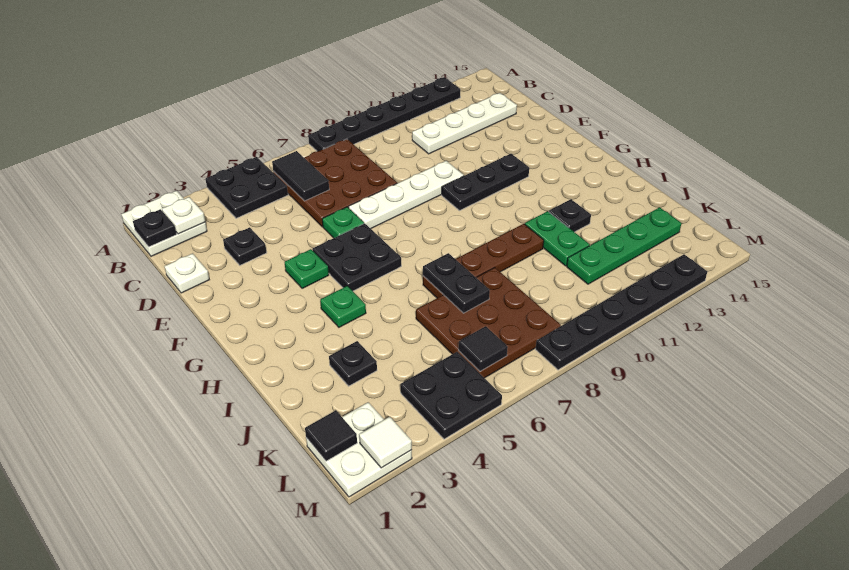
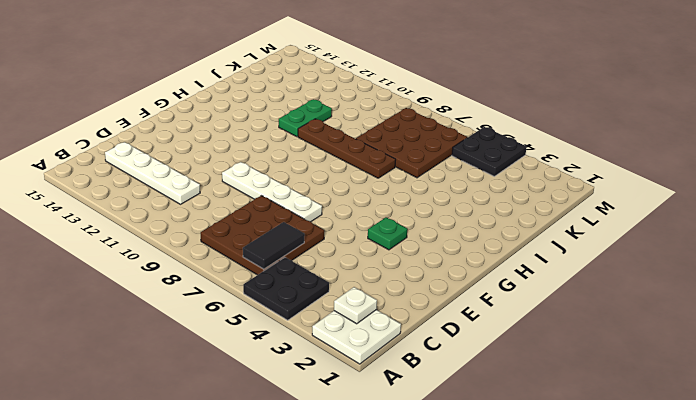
none -> black 1x6 plate [308,77,460,151]
none -> white 1x1 plate [165,253,209,293]
none -> black 1x1 plate [223,227,267,265]

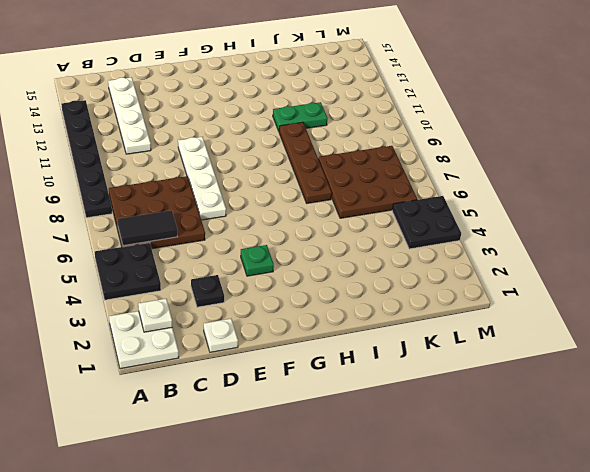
none -> green 1x1 plate [322,207,364,238]
none -> black 2x2 plate [312,224,401,291]
none -> black 1x3 plate [442,154,529,210]

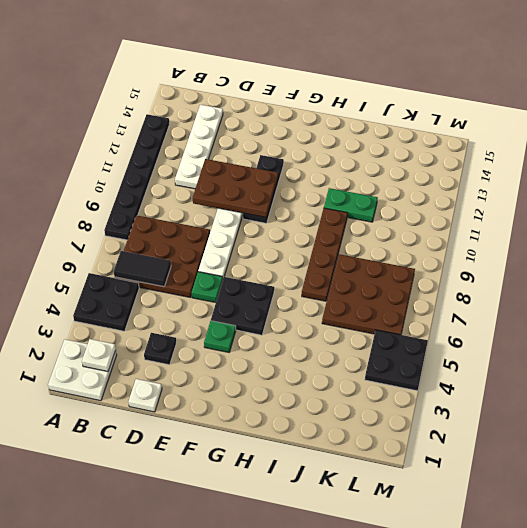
brown 2x3 plate [193,159,278,217] -> none
none -> green 1x1 plate [320,286,366,327]
none -> black 1x1 plate [549,199,591,232]
none -> black 1x1 plate [329,341,377,386]

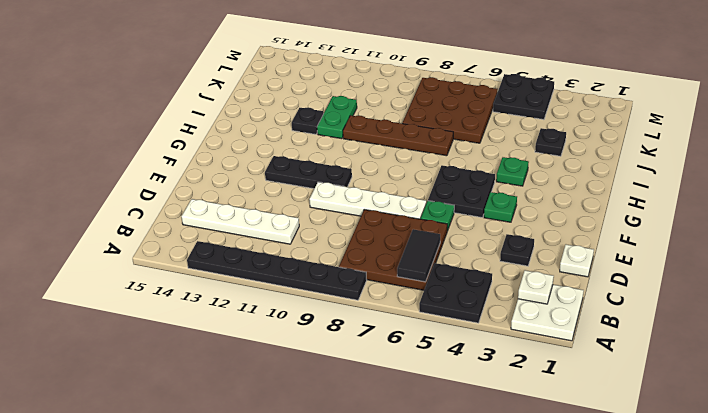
none -> green 1x4 plate [567,207,682,284]
none -> white 2x2 plate [306,402,412,497]
none -> black 1x6 plate [536,254,707,370]

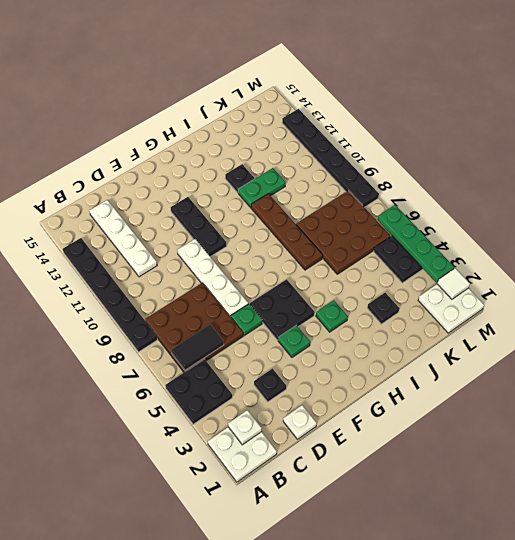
green 1x4 plate [378,205,454,283] -> green 1x4 plate moved to [567,207,682,284]
none -> black 1x1 plate [133,209,177,247]
none -> black 1x2 plate [423,253,490,313]
none -> black 1x1 tile [305,411,357,461]

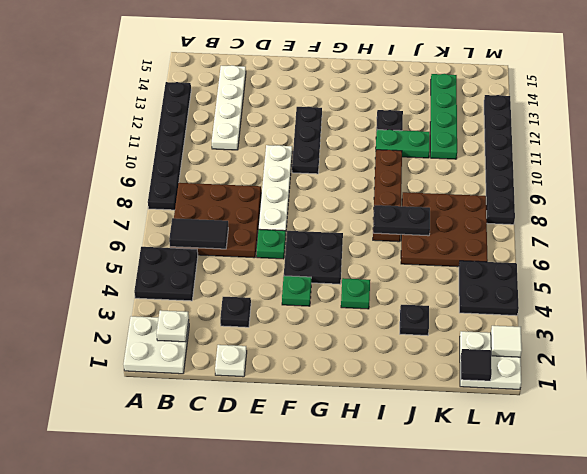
none -> black 1x1 plate [133,209,177,247]
none -> black 1x1 tile [459,326,508,371]

